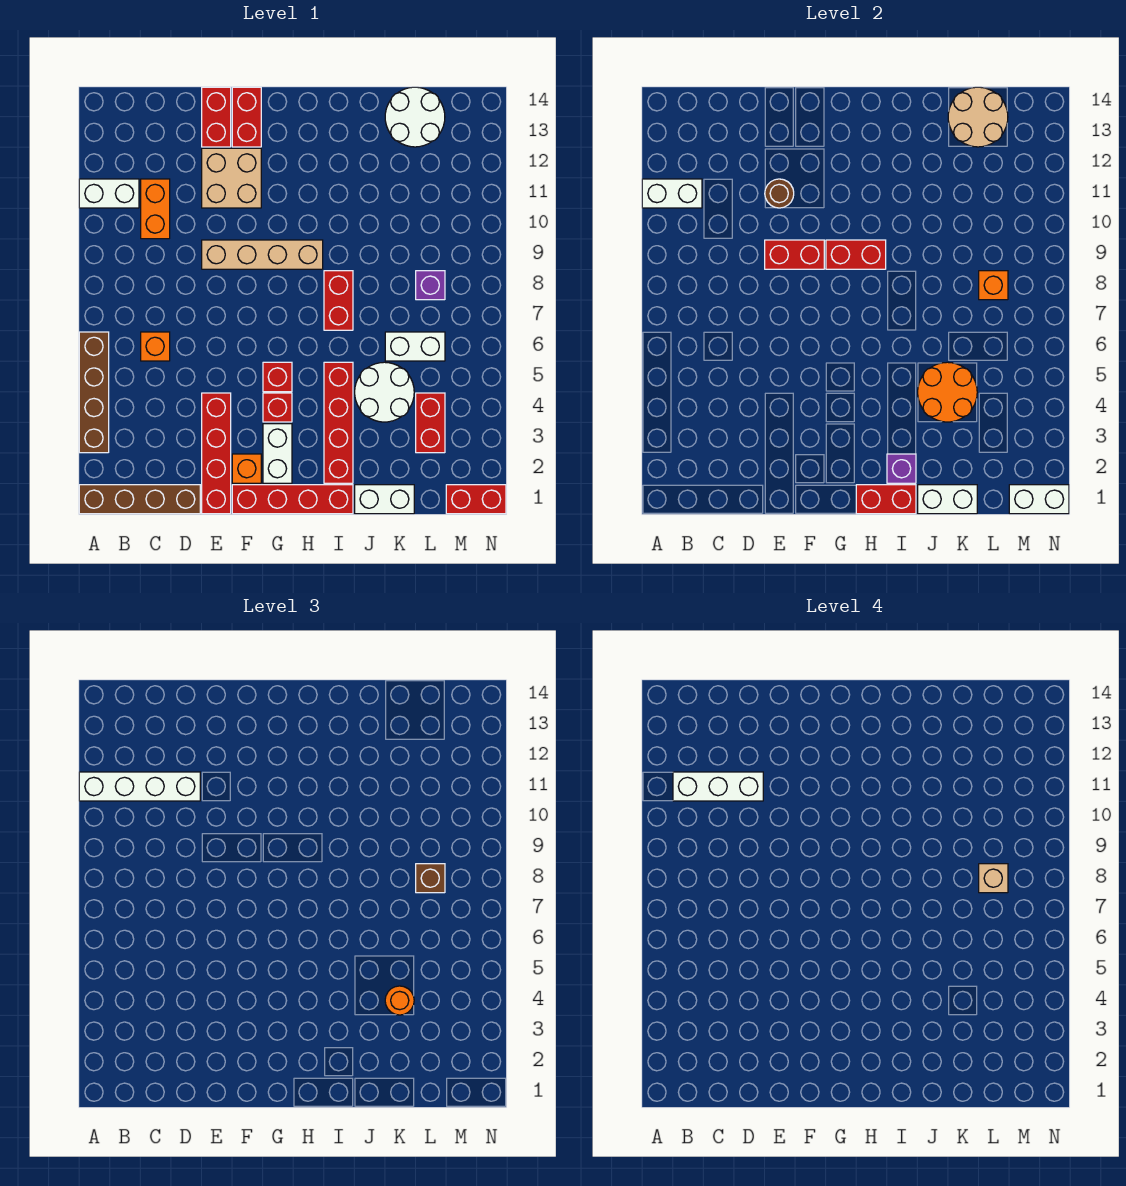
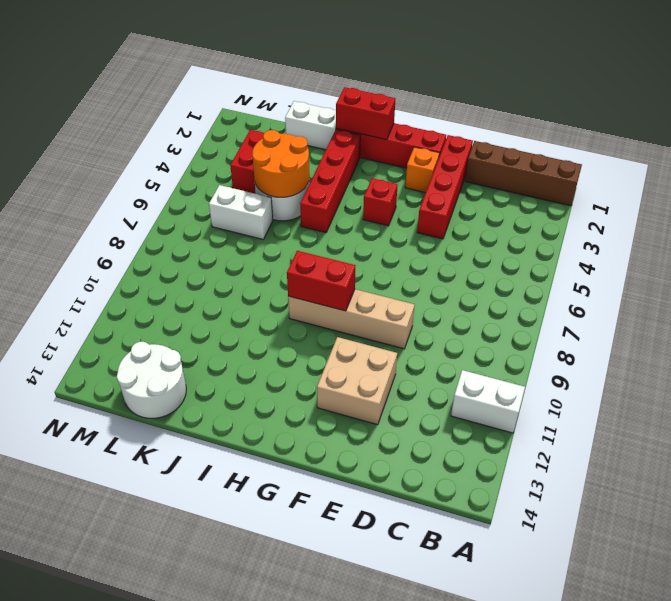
none -> brown 1x4 brick [79,332,109,453]
none -> orange 1x1 brick [141,332,170,361]
none -> orange 1x2 brick [141,179,170,239]
none -> red 1x2 brick [202,87,231,147]

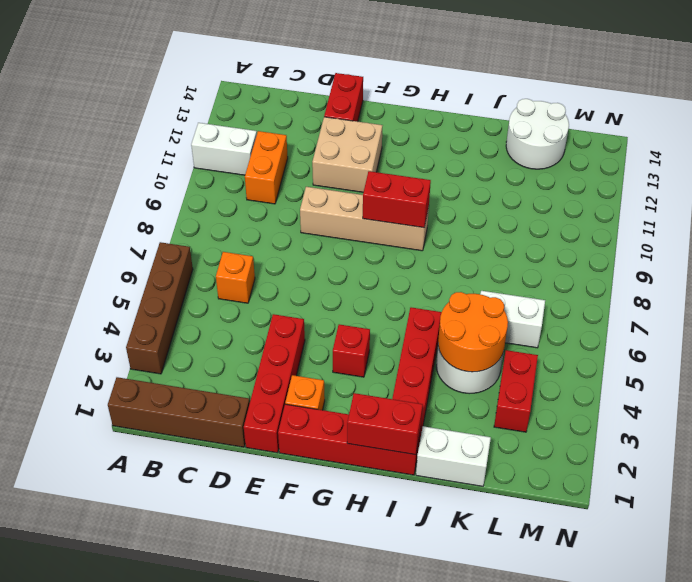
none -> red 1x2 brick [232,87,261,147]
none -> white 1x2 brick [263,424,292,483]
none -> red 1x1 brick [263,362,292,392]
none -> red 1x2 brick [324,271,353,330]

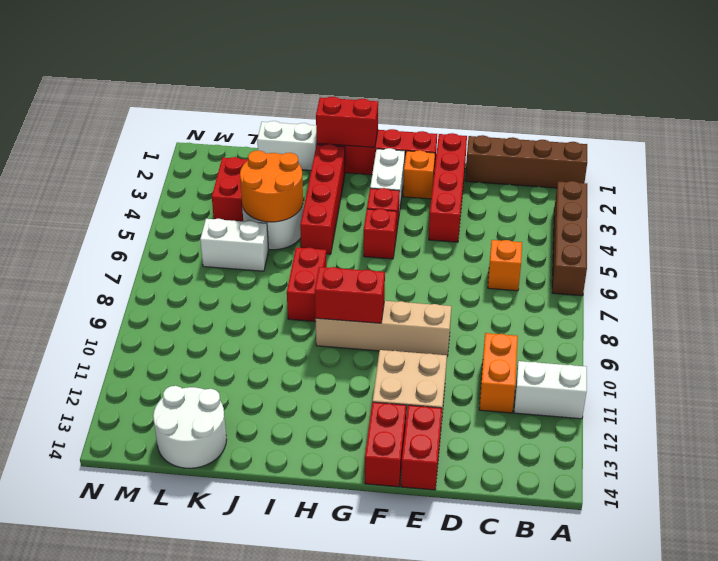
none -> purple 1x1 brick [416,271,445,300]
none -> red 1x2 brick [446,485,506,514]
none -> white 1x2 brick [642,179,702,208]
none -> red 1x2 brick [765,240,824,269]

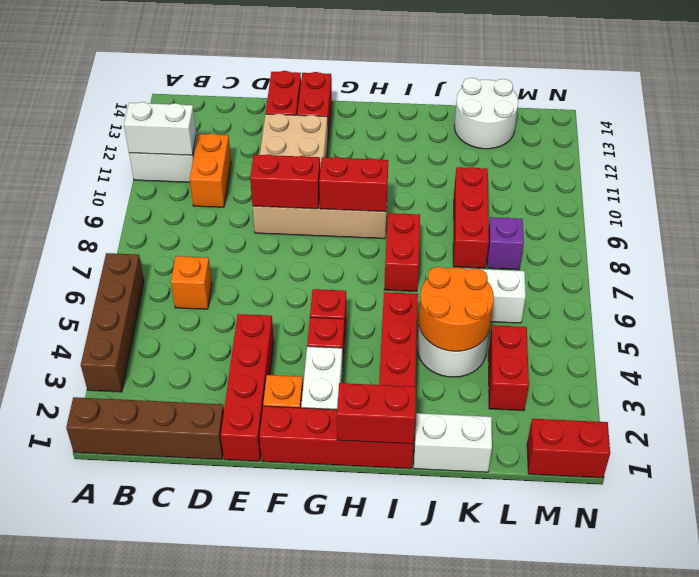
red 1x3 brick [453,167,489,268] -> none
none -> brown 1x1 round brick [765,179,794,208]
none -> purple 1x1 brick [887,454,916,483]
none -> white 1x2 brick [918,485,977,514]
none -> tan 2x2 round brick [948,87,1008,147]

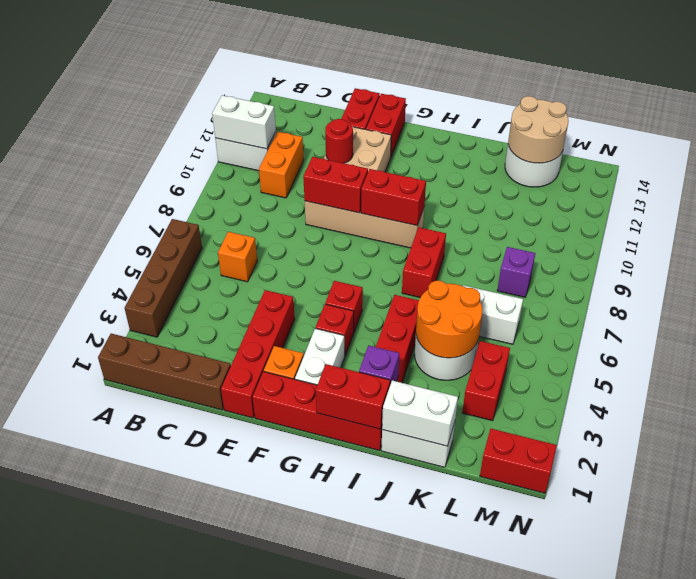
red 1x1 round brick [325,119,353,163] -> brown 1x1 round brick [765,179,794,208]
none -> orange 1x1 brick [979,271,1008,300]
none -> white 1x2 brick [1009,485,1069,514]
none -> white 1x4 brick [79,772,200,801]
none -> orange 1x1 round brick [385,986,414,1015]

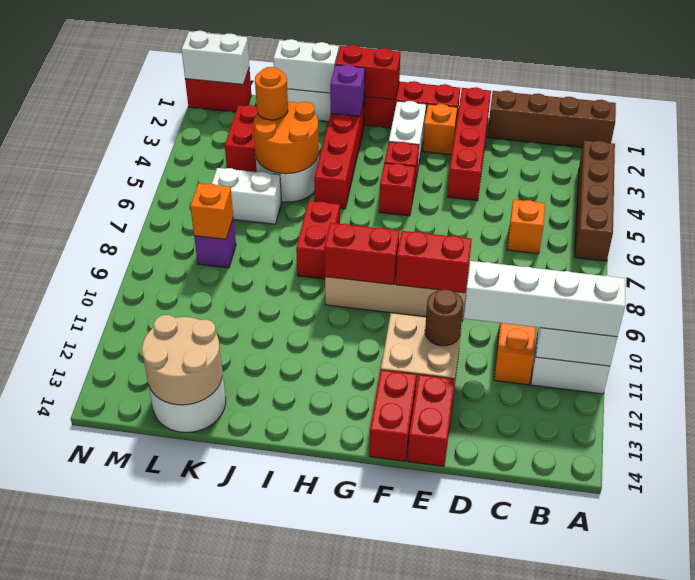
none -> brown 1x1 brick [416,864,445,893]
none -> white 1x3 brick [673,772,763,801]
none -> tan 1x1 brick [979,864,1008,893]

